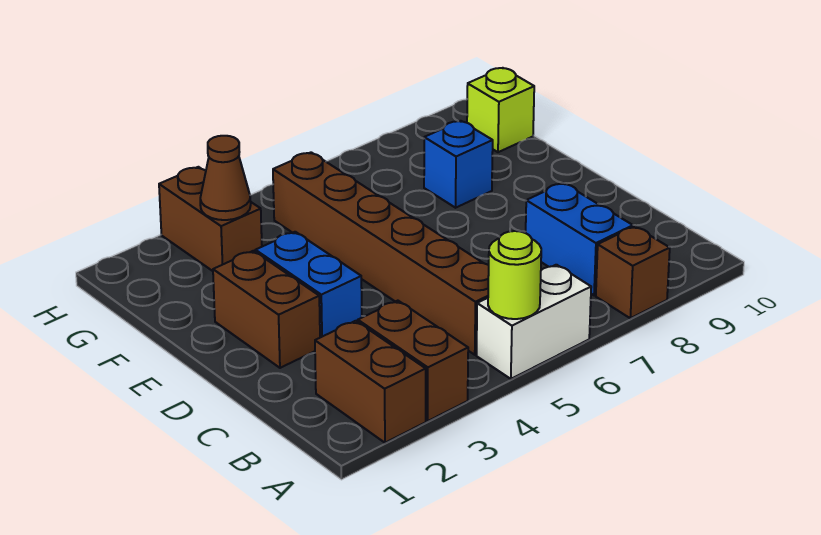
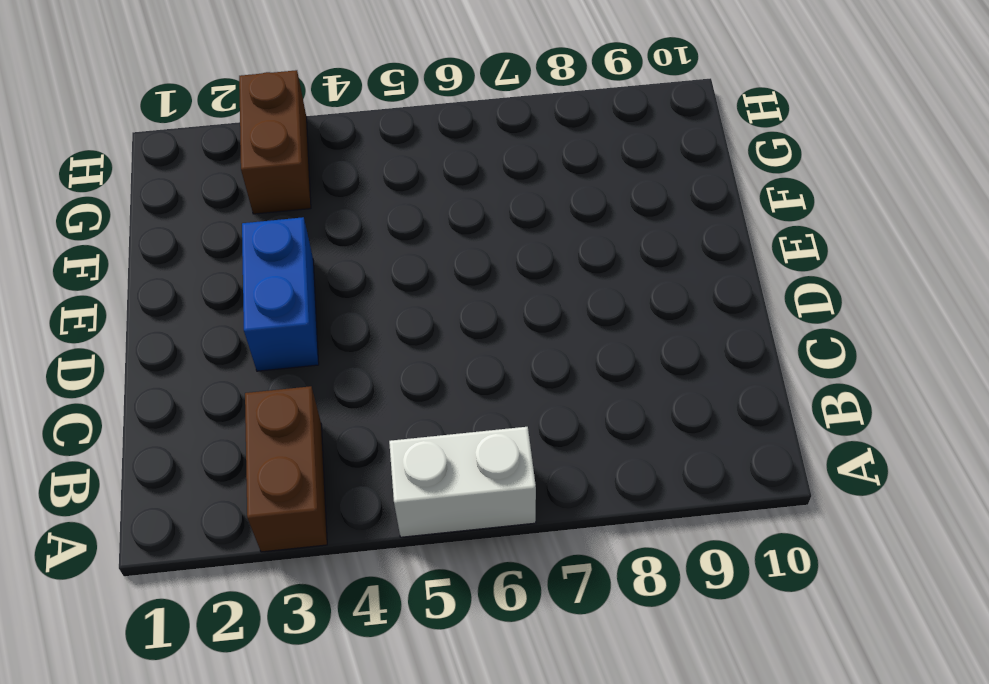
none -> brown 1x2 brick [315,321,426,443]
none -> brown 1x1 brick [596,226,670,318]
none -> brown 1x6 brick [273,152,489,355]

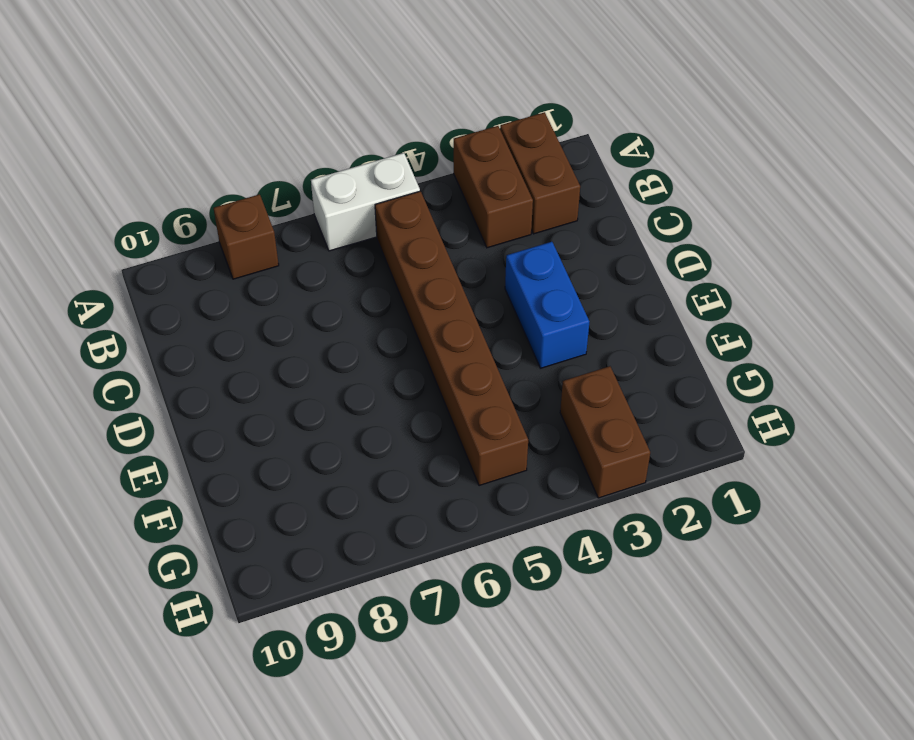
none -> blue 1x2 brick [526,183,633,295]
none -> brown 1x2 brick [213,251,320,368]
none -> blue 1x1 brick [424,121,493,208]

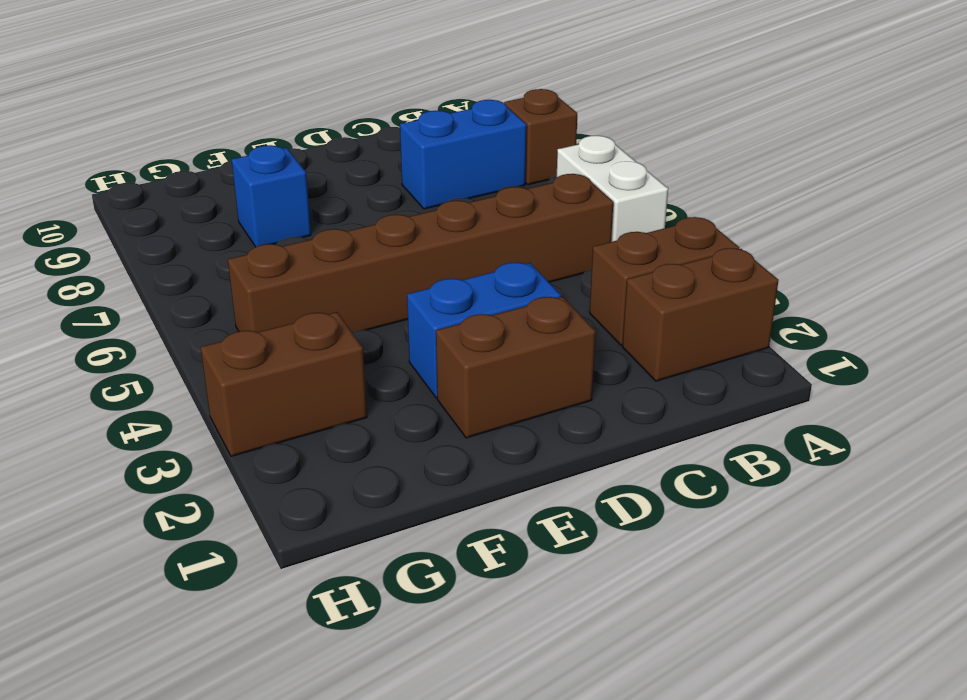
none -> lime 1x1 brick [467,68,534,152]
none -> lime 1x1 round brick [488,231,541,319]
none -> brown 1x1 cone [200,136,251,220]

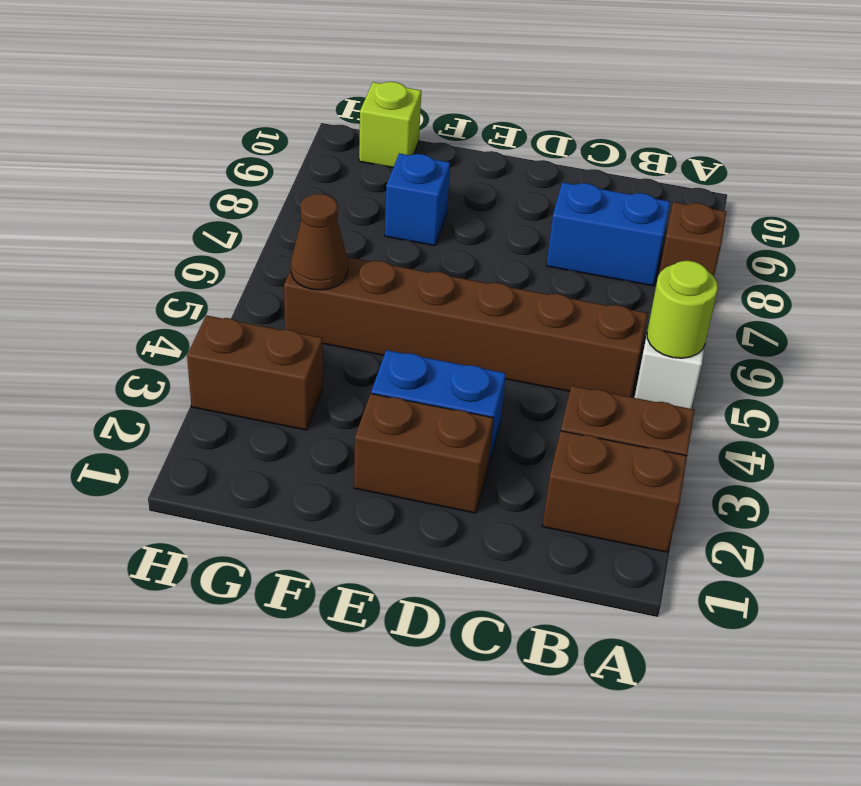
brown 1x1 cone [291,194,348,290] -> brown 1x1 cone moved to [200,136,251,220]

